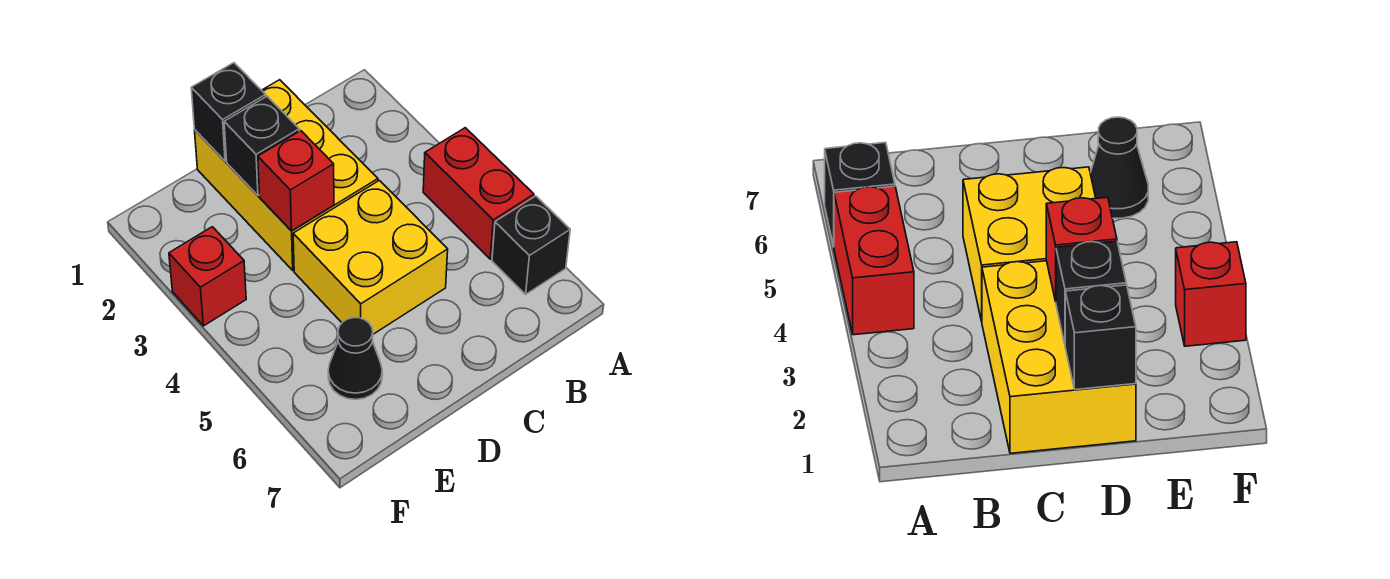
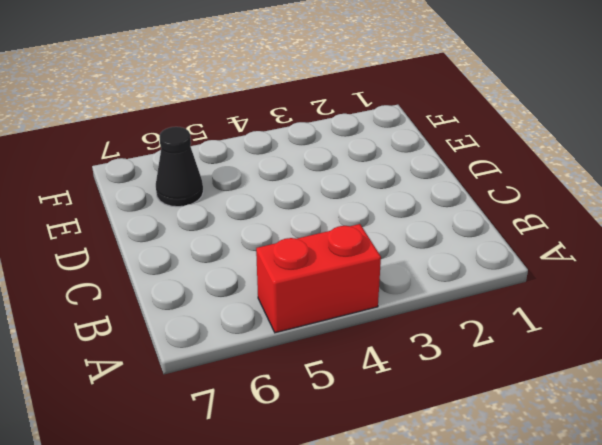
none -> black 1x1 brick [492,196,570,294]
none -> yellow 2x3 brick [195,80,378,270]

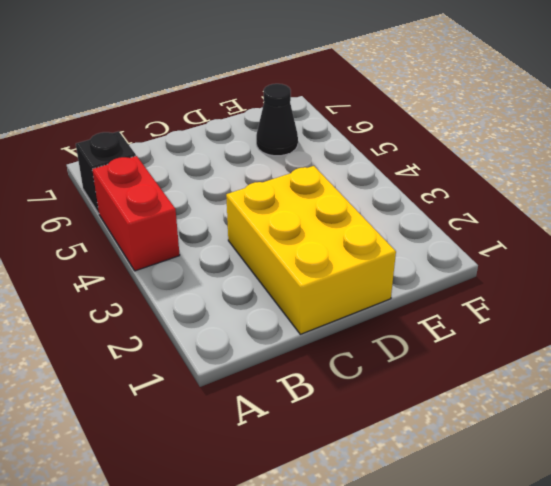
none -> yellow 2x2 brick [293,180,448,334]
none -> red 1x1 brick [169,227,246,326]

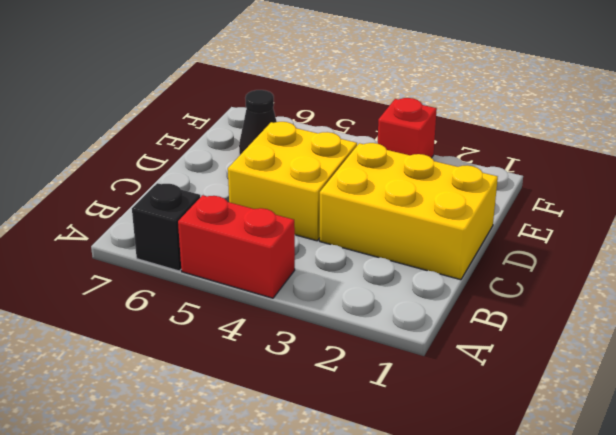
none -> black 1x1 brick [191,63,266,161]
none -> black 1x1 brick [224,96,299,196]

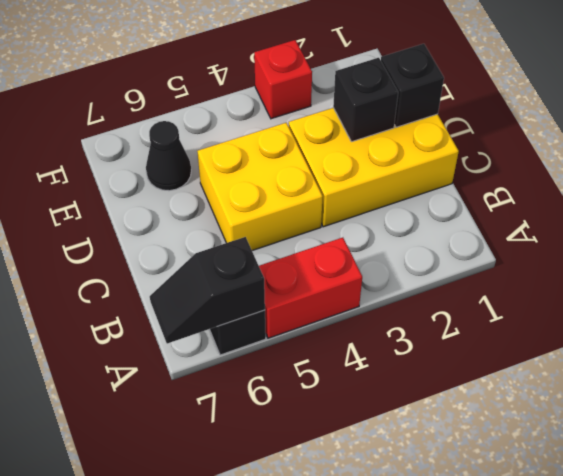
black 1x2 slope [150,237,265,344] -> none
none -> red 1x1 brick [258,131,334,231]

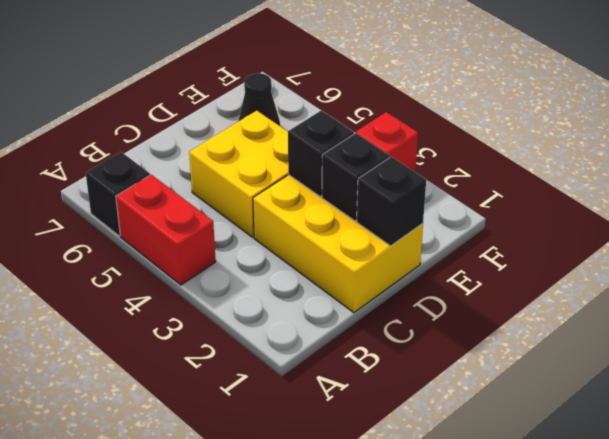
black 1x1 brick [288,111,354,197] -> red 1x1 brick [258,131,334,231]

